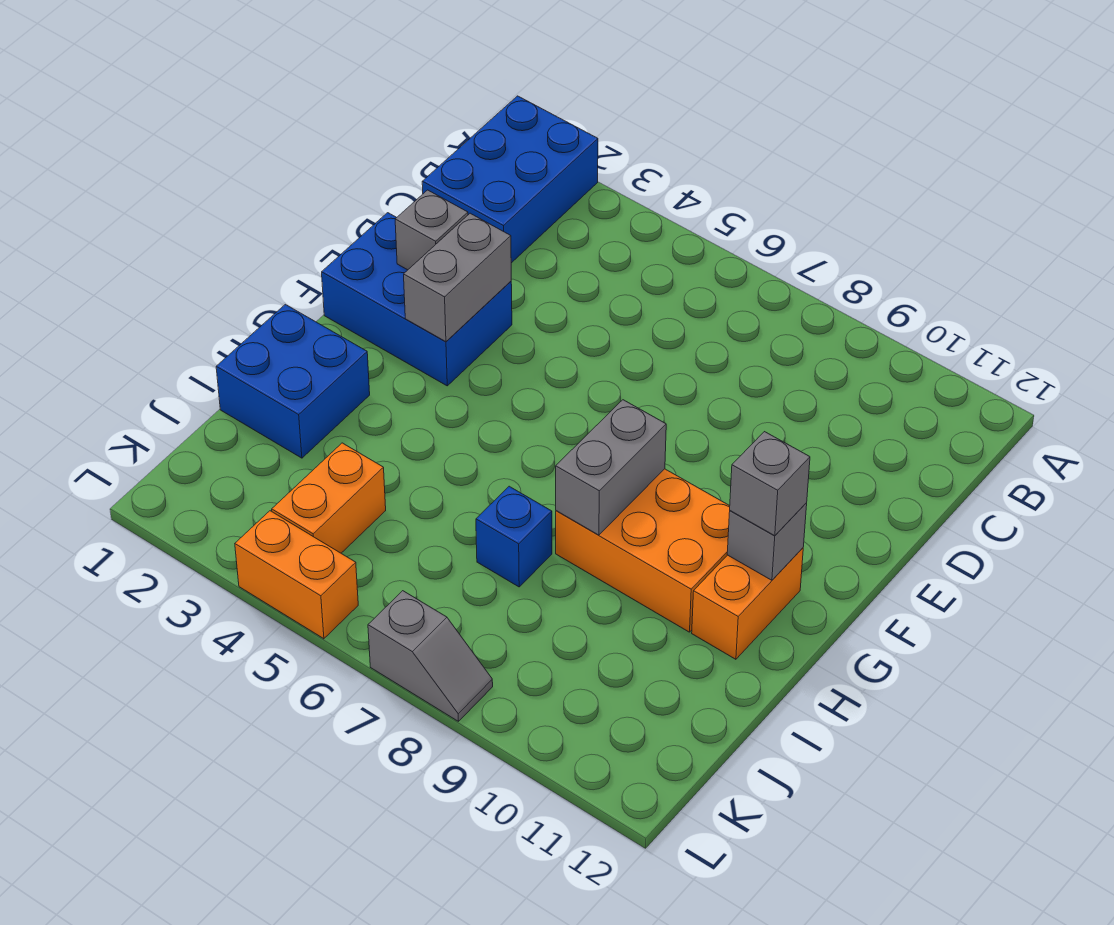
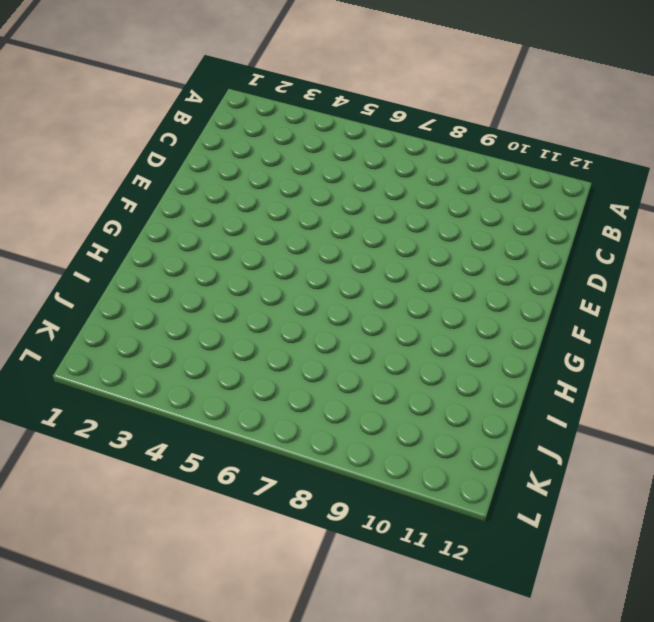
none -> blue 2x3 brick [422,96,598,263]
none -> blue 2x3 brick [322,213,512,386]
none -> orange 2x3 brick [556,469,730,632]

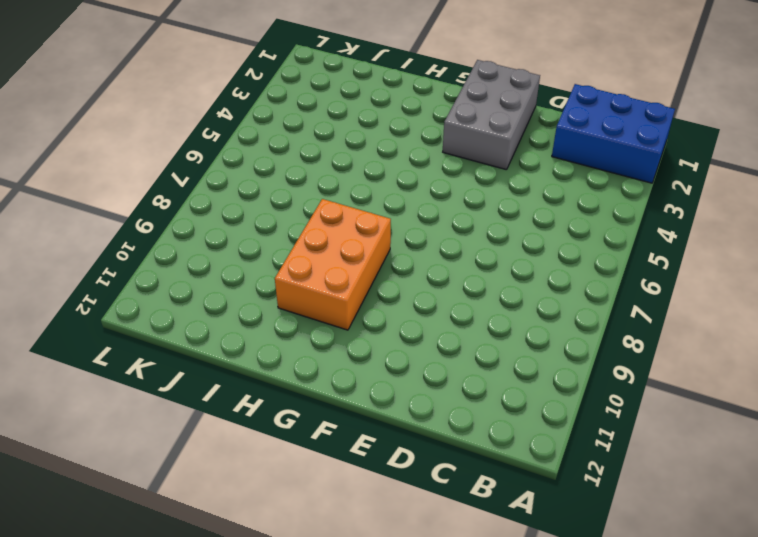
grey 2x3 brick [443,60,540,170] -> blue 2x3 brick [322,213,512,386]
none -> orange 1x2 brick [692,548,803,659]
none -> blue 2x2 brick [216,304,370,458]
none -> blue 1x1 brick [476,486,552,587]

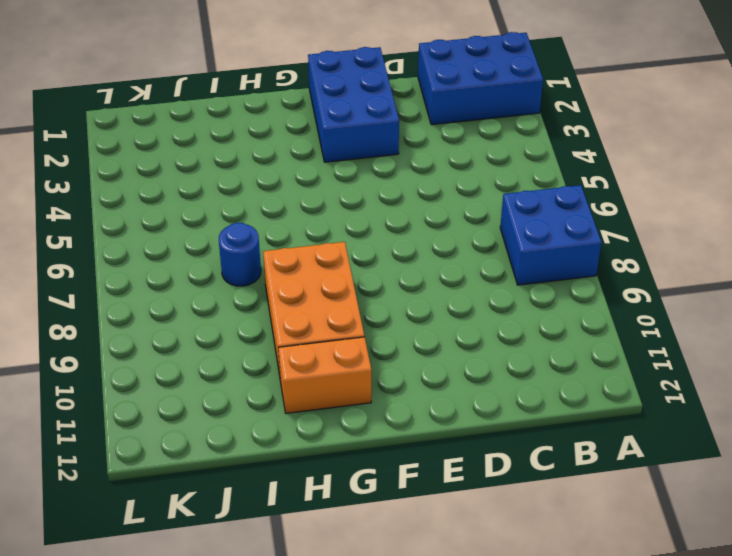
blue 2x2 brick [500,185,601,285] -> blue 2x2 brick moved to [216,304,370,458]
blue 1x1 round brick [219,223,261,286] -> blue 1x1 brick [476,486,552,587]
none -> orange 1x2 brick [272,443,386,553]
none -> orange 1x2 brick [235,511,358,639]
none -> grey 1x2 slope [368,591,493,721]

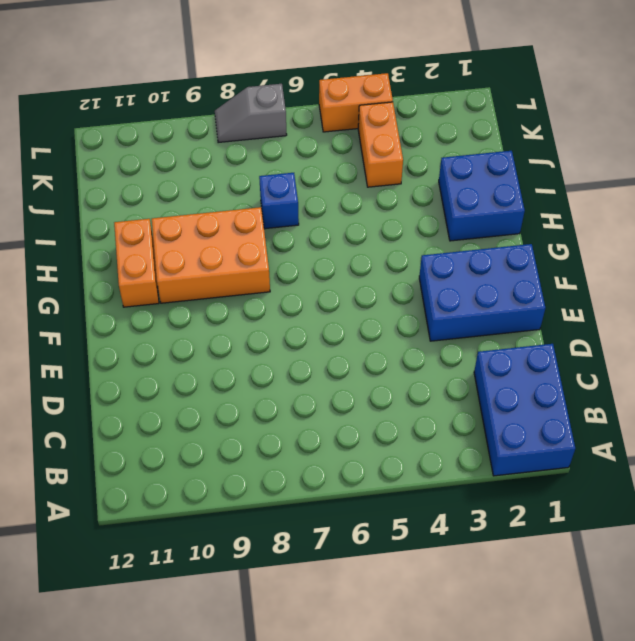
none -> grey 1x1 brick [395,190,468,270]
none -> grey 1x2 brick [404,213,511,342]
none -> grey 1x2 brick [556,400,666,535]

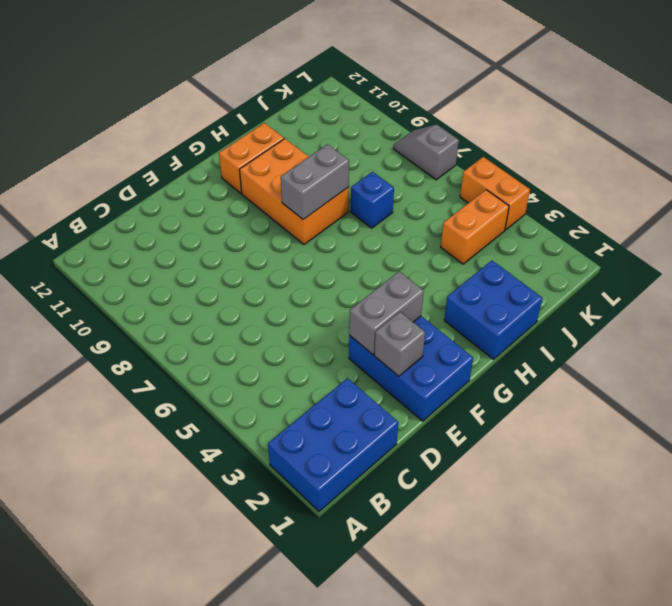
none -> grey 1x1 brick [727,503,807,580]
none -> grey 1x1 brick [730,432,810,536]

